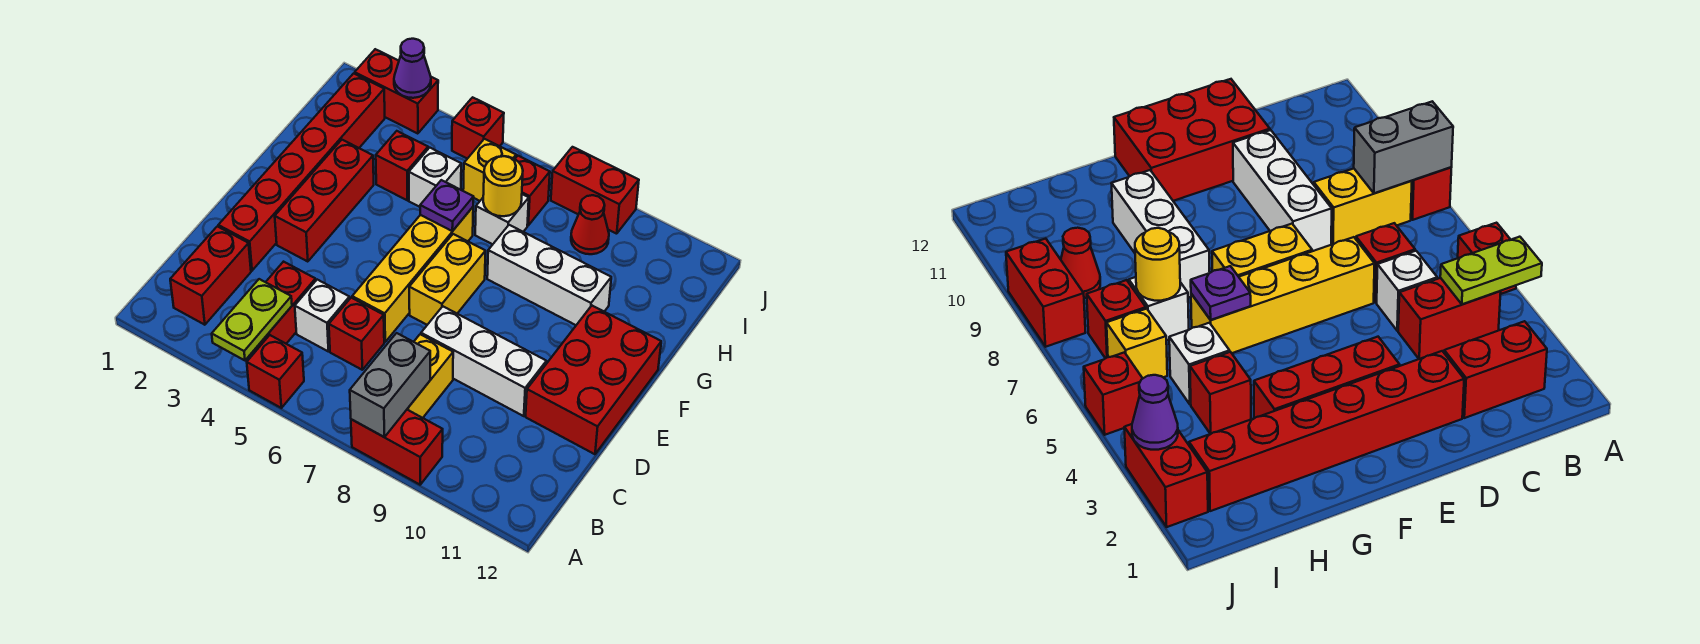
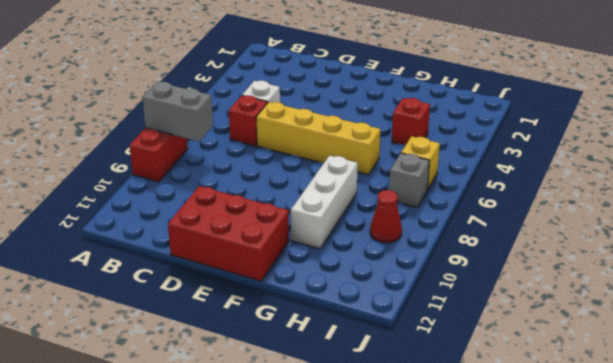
grey 1x1 brick [389,153,430,208] -> red 1x1 brick [515,156,550,225]
none -> red 1x1 brick [247,335,304,408]
none -> red 1x2 brick [170,226,251,325]
none -> red 1x2 brick [253,262,316,352]

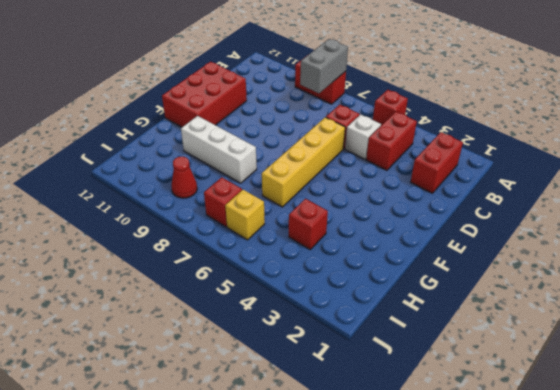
none -> yellow 1x2 brick [407,334,453,418]
none -> red 1x6 brick [218,73,385,271]
none -> white 1x3 brick [421,306,546,416]

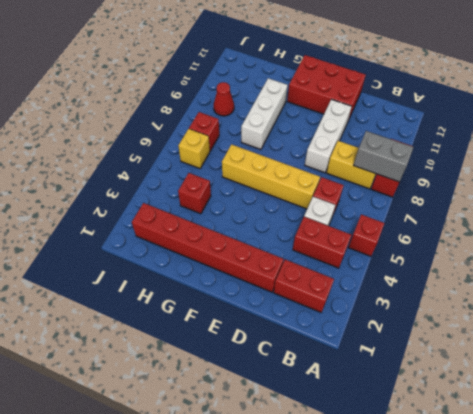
none -> red 1x3 brick [275,140,374,262]
none -> yellow 1x2 brick [409,234,486,325]
none -> white 1x1 brick [409,148,461,207]

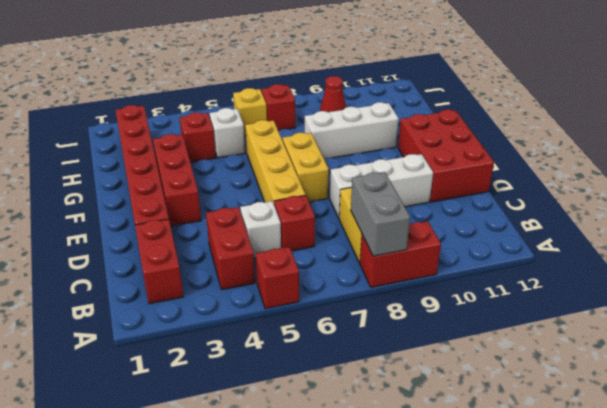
none -> white 1x1 brick [475,194,529,244]
none -> red 1x2 brick [355,49,438,134]
none -> red 1x1 brick [452,97,504,159]

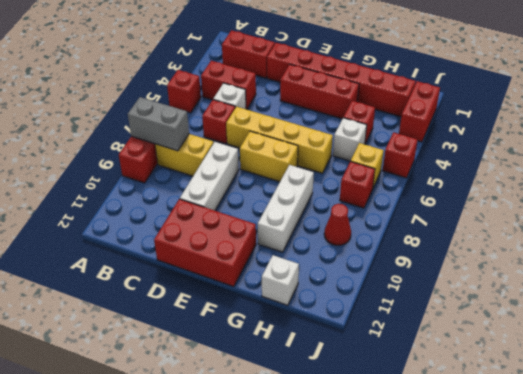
white 1x1 brick [262,255,299,305] -> white 1x1 brick moved to [475,194,529,244]
none -> red 1x2 brick [551,147,639,234]
none -> lime 1x2 plate [212,279,292,360]
none -> purple 1x1 plate [420,180,473,231]

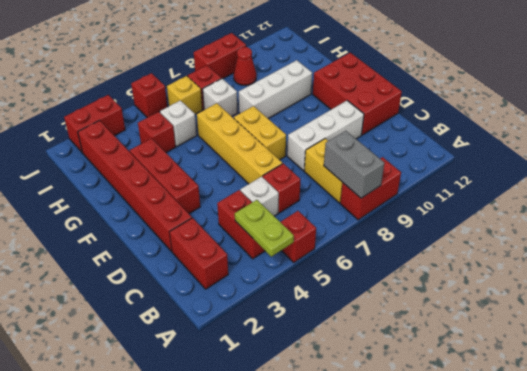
none -> purple 1x1 plate [420,180,473,231]
none -> yellow 1x1 round brick [483,156,523,216]
none -> purple 1x1 cone [394,39,431,98]

